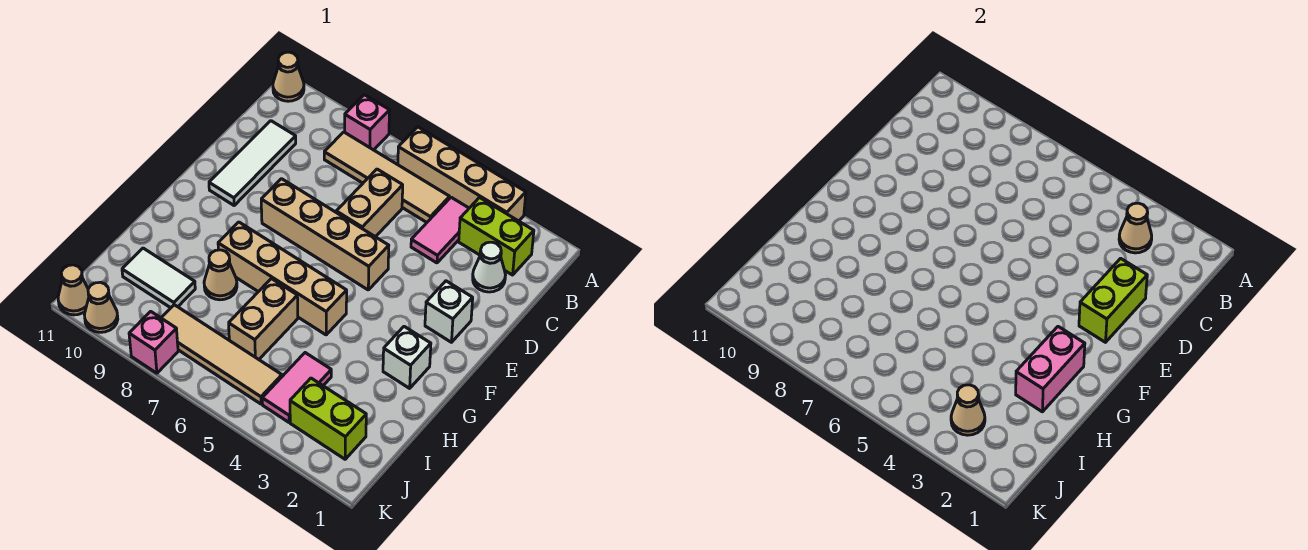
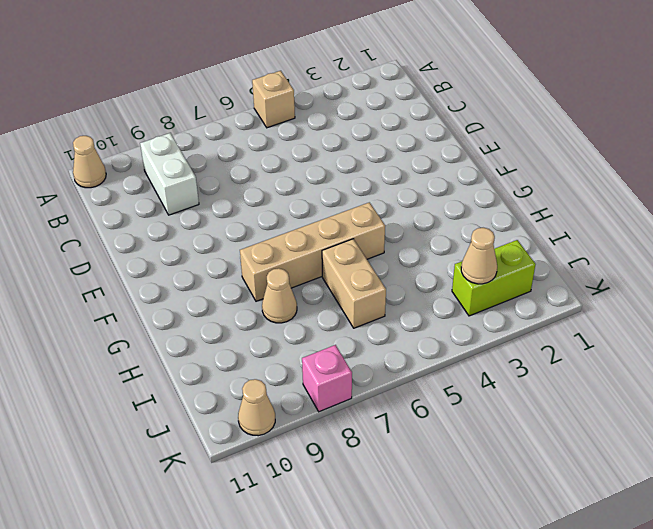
tan 1x1 brick [252,71,295,128] -> tan 1x4 brick [398,127,526,221]
white 1x2 brick [140,133,199,215] -> none
none -> pink 1x1 brick [345,95,390,150]
none -> lime 1x2 brick [459,198,534,275]
none -> pink 1x2 tile [411,197,469,263]

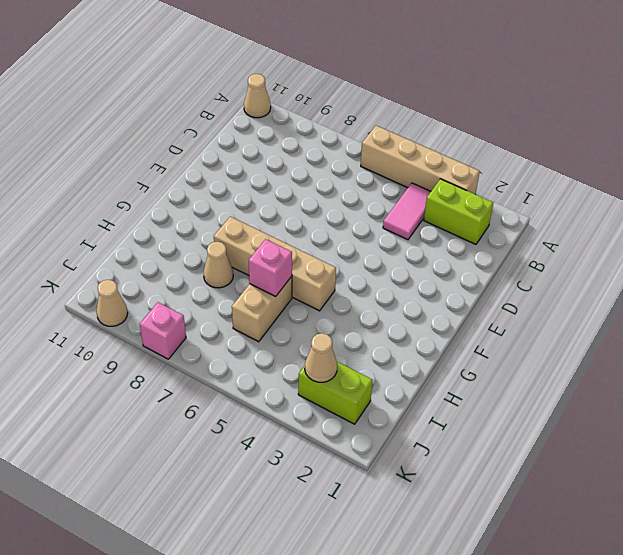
pink 1x1 brick [249,239,292,297] -> pink 1x1 brick moved to [345,95,390,150]
none -> tan 1x4 tile [324,132,450,222]
none -> white 1x1 cone [473,242,505,292]
none -> tan 1x2 brick [336,169,403,237]

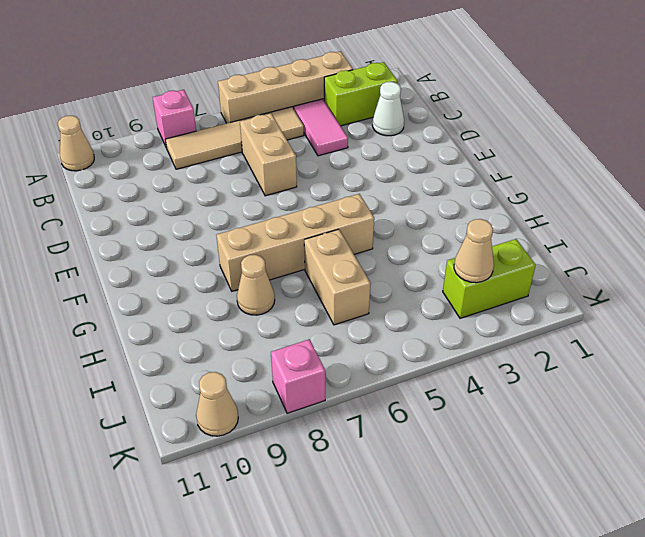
none -> white 1x3 tile [209,121,296,205]
none -> white 1x1 brick [425,281,473,342]
none -> tan 1x4 brick [261,179,389,290]

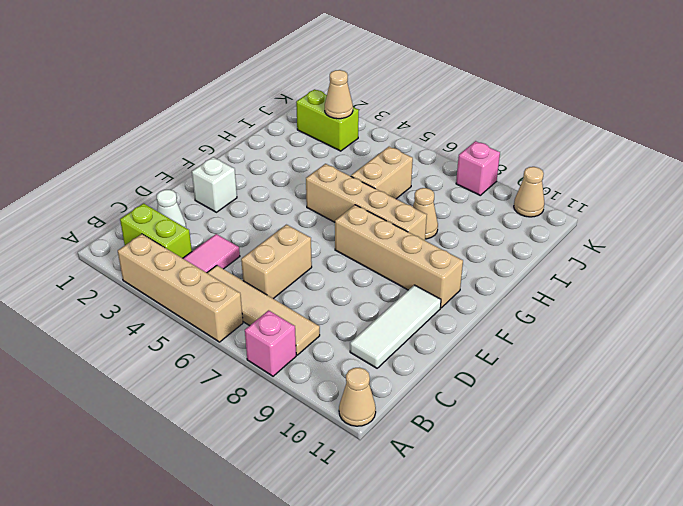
tan 1x4 brick [335,205,463,308] -> tan 1x4 brick moved to [261,179,389,290]
none -> white 1x1 brick [383,327,431,388]
none -> pink 1x2 tile [262,353,331,422]
none -> white 1x2 tile [122,248,195,308]

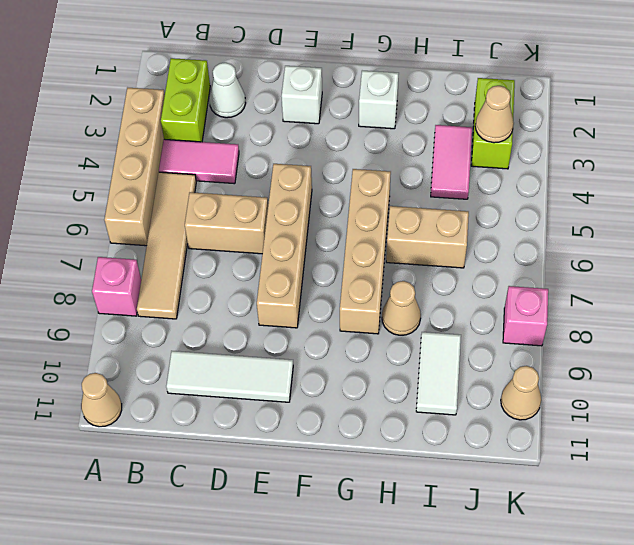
pink 1x2 tile [431,125,472,199] -> pink 1x2 tile turned to [262,353,331,422]
none -> tan 1x4 tile [161,305,282,404]
none -> tan 1x1 cone [58,265,89,315]
none -> tan 1x1 cone [1119,203,1152,253]

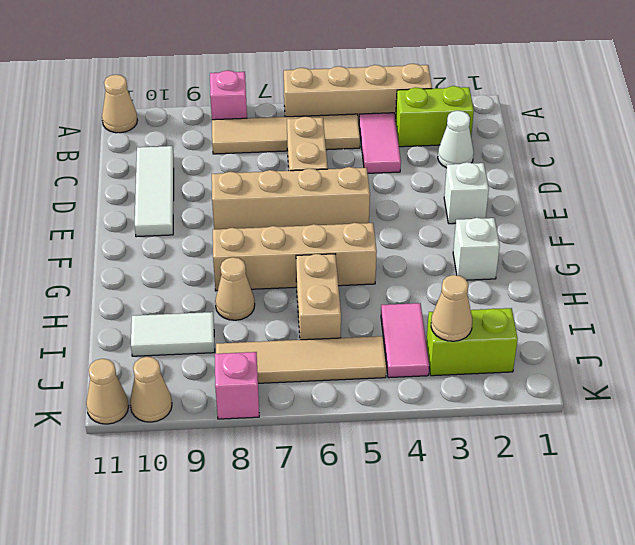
none -> tan 1x1 cone [1119,203,1152,253]
none -> lime 1x2 brick [1079,258,1147,342]
none -> pink 1x2 brick [1016,327,1085,412]

